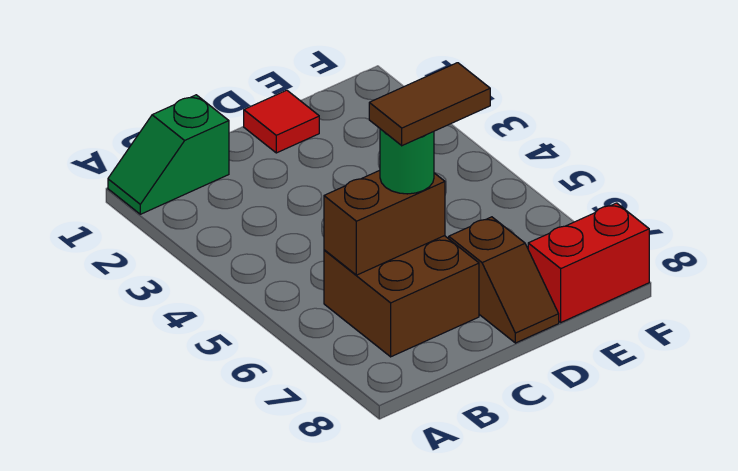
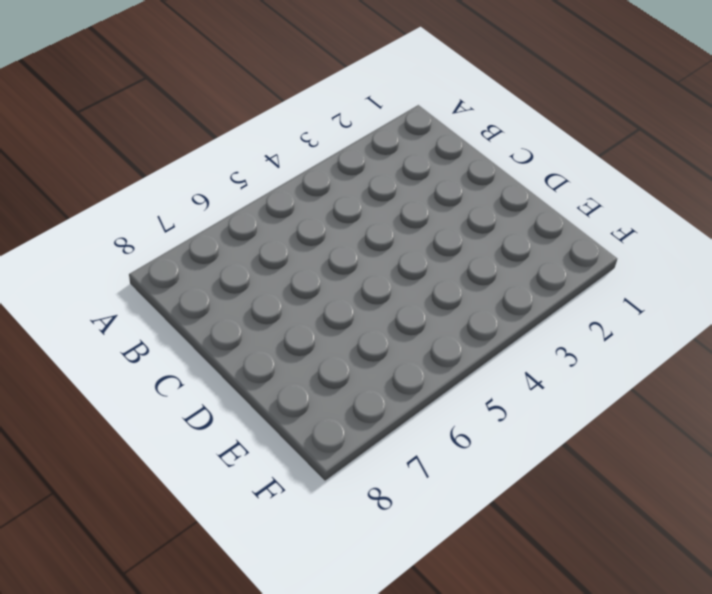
none -> green 1x2 slope [108,95,229,214]
none -> brown 2x2 brick [324,236,479,357]

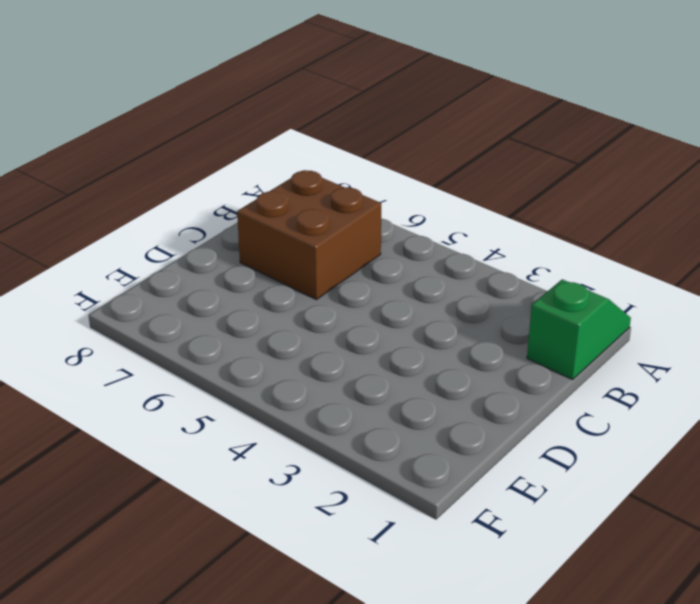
none -> red 1x1 tile [244,90,319,153]
none -> brown 1x2 slope [449,217,559,343]

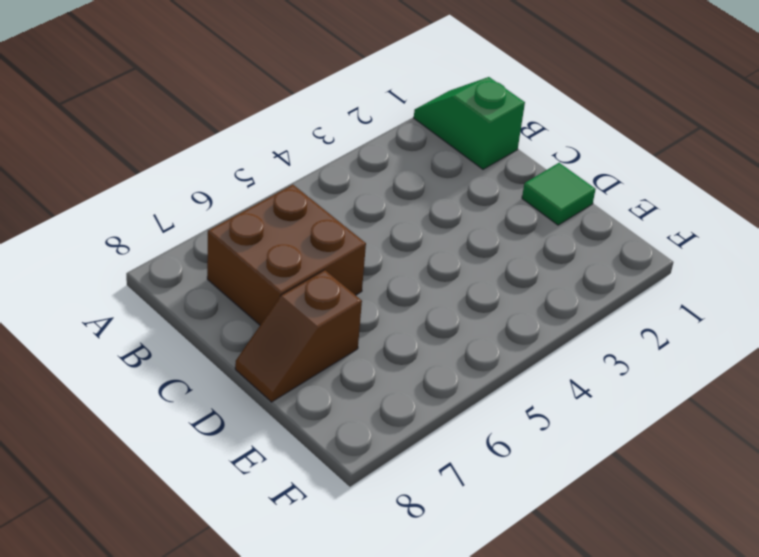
green 1x1 tile [522,163,596,225] -> red 1x1 tile [244,90,319,153]
none -> red 1x2 brick [528,203,649,322]
none -> brown 1x2 brick [324,170,445,275]

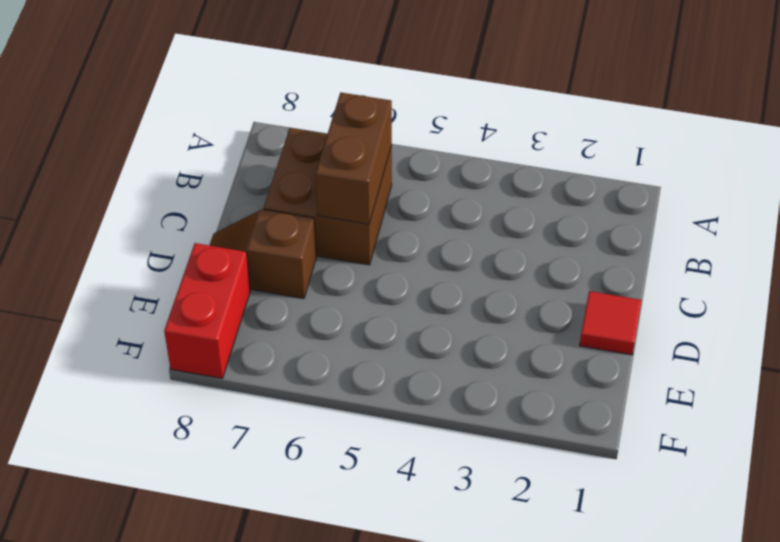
none -> green 1x2 slope [108,95,229,214]
none -> green 1x1 round brick [380,129,434,194]

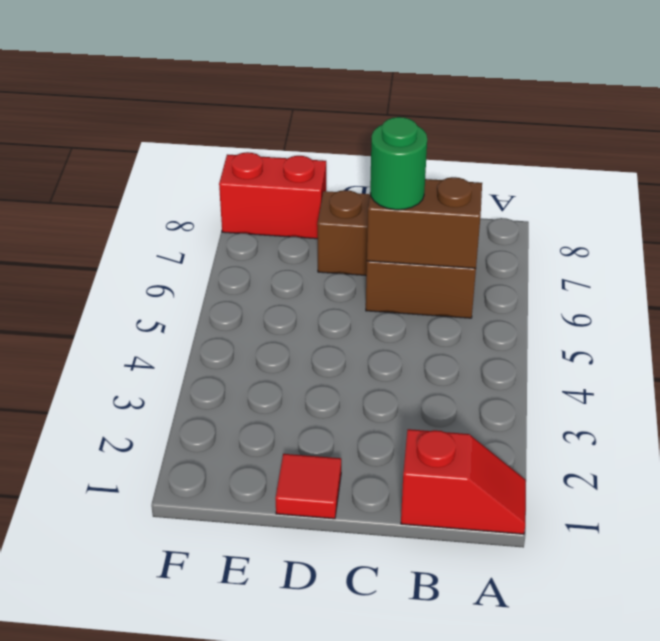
red 1x2 slope [401,429,526,534] -> green 1x2 slope [108,95,229,214]
none -> brown 1x2 tile [369,63,490,146]

